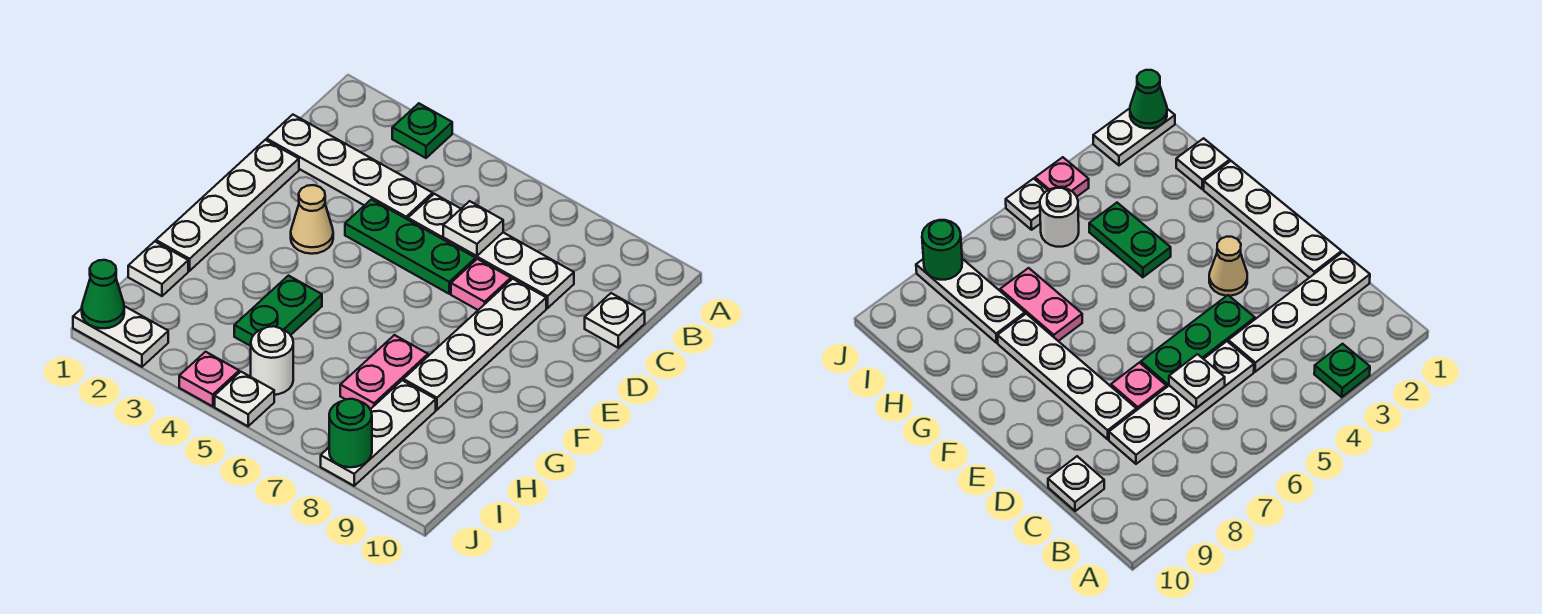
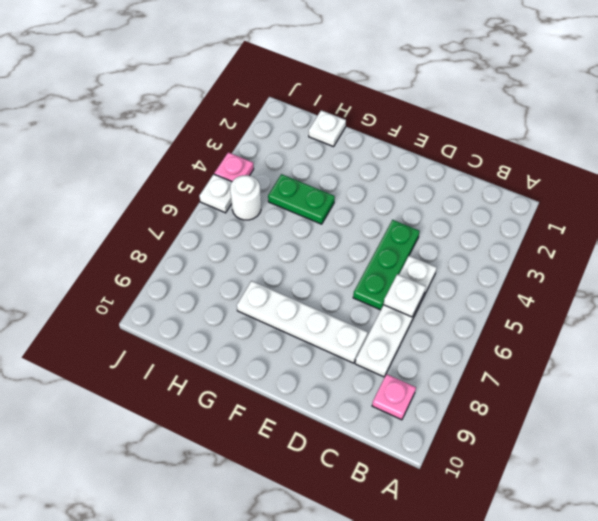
pink 1x1 plate [372,374,416,420] -> pink 1x1 plate moved to [451,259,511,310]
none -> green 1x1 plate [392,103,452,158]
none -> white 1x4 plate [267,115,433,220]
none -> white 1x1 plate [585,293,645,348]

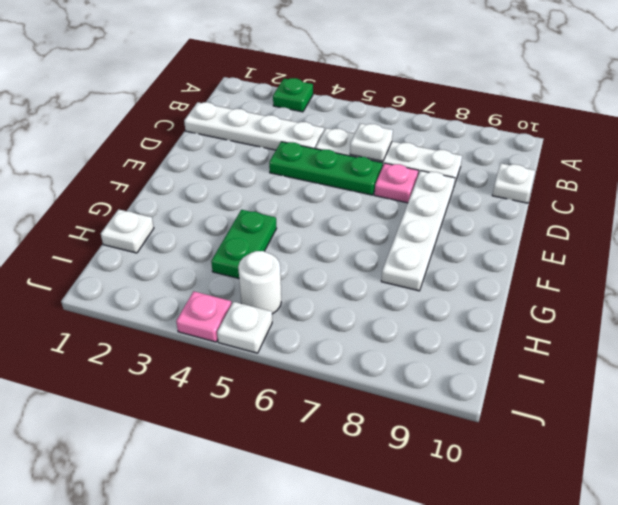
none -> white 1x4 plate [156,140,299,271]
none -> tan 1x1 cone [291,185,333,254]
none -> pink 1x2 plate [340,335,428,409]

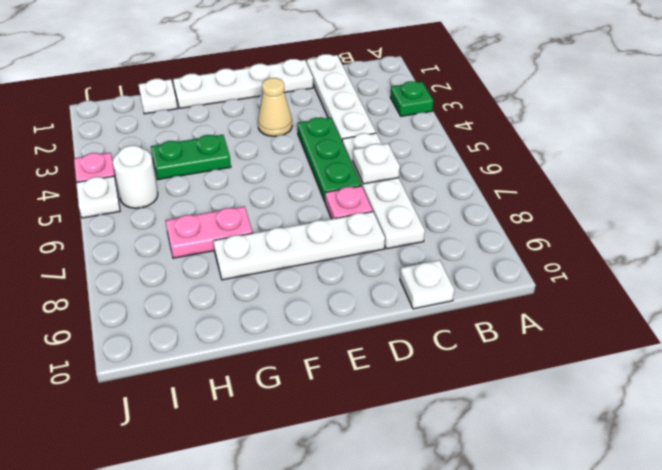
none -> white 1x3 plate [321,380,436,486]
none -> white 1x2 plate [73,306,168,367]
none -> green 1x1 cone [82,260,124,328]

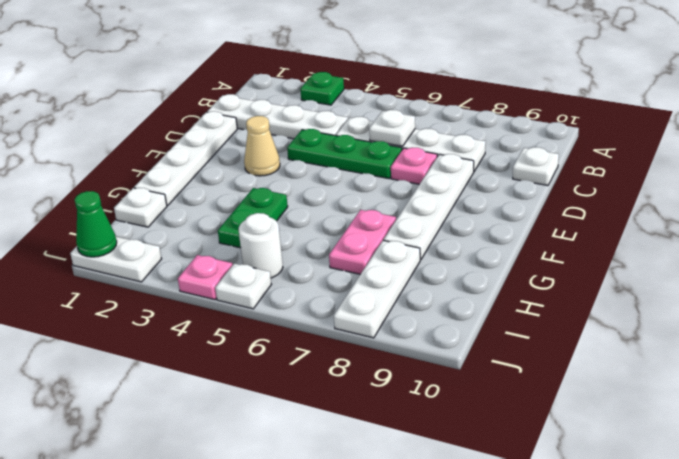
none -> green 1x1 round brick [329,399,372,467]

